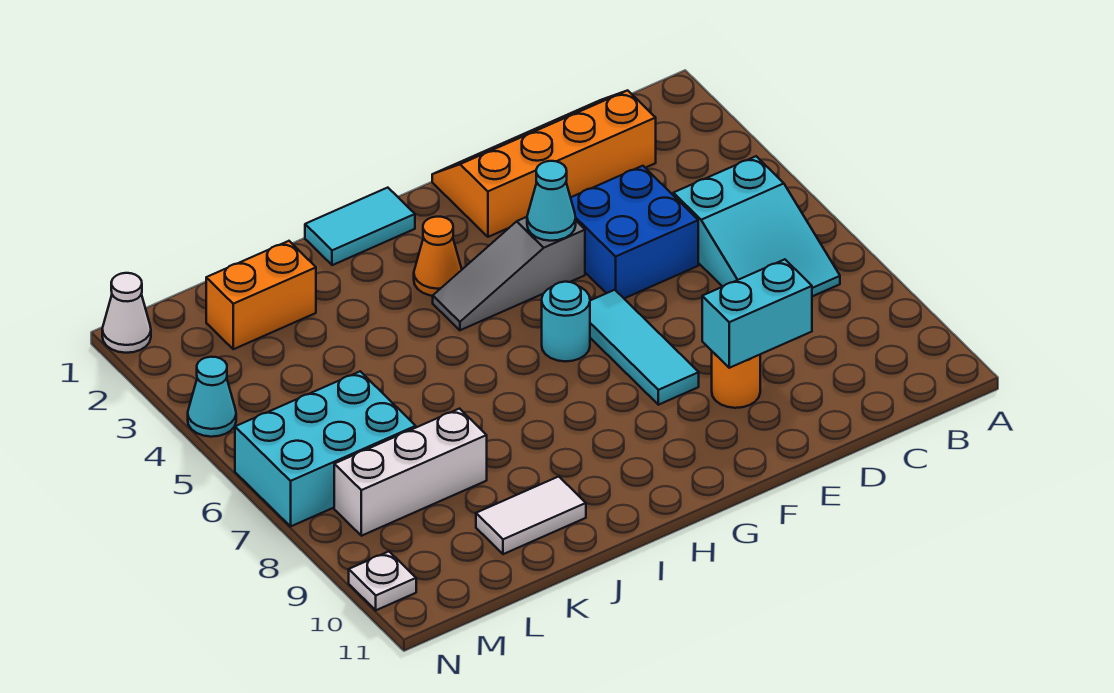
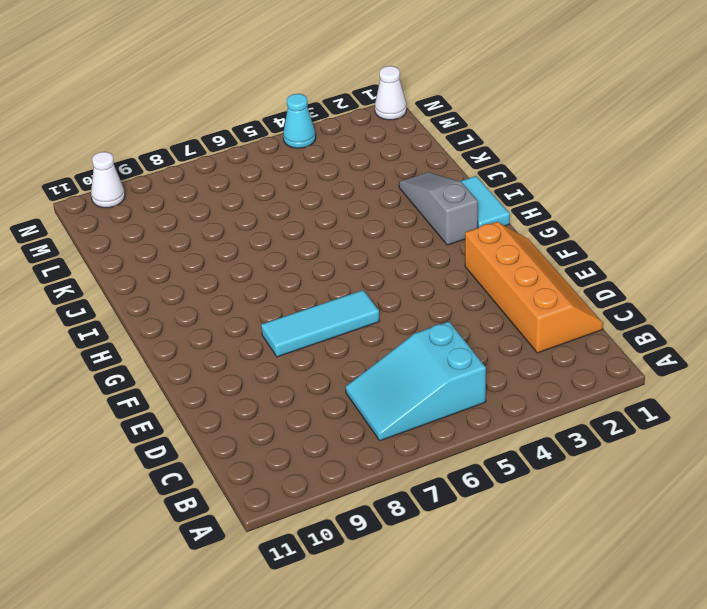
grey 1x3 slope [399,172,478,245] -> grey 1x3 slope moved to [433,217,585,330]
white 1x1 cone [91,152,125,208] -> white 1x1 plate [349,552,416,610]
none -> blue 2x2 brick [571,166,698,298]
none -> orange 1x1 round brick [712,352,760,408]
none -> cyan 1x1 round brick [542,282,590,361]

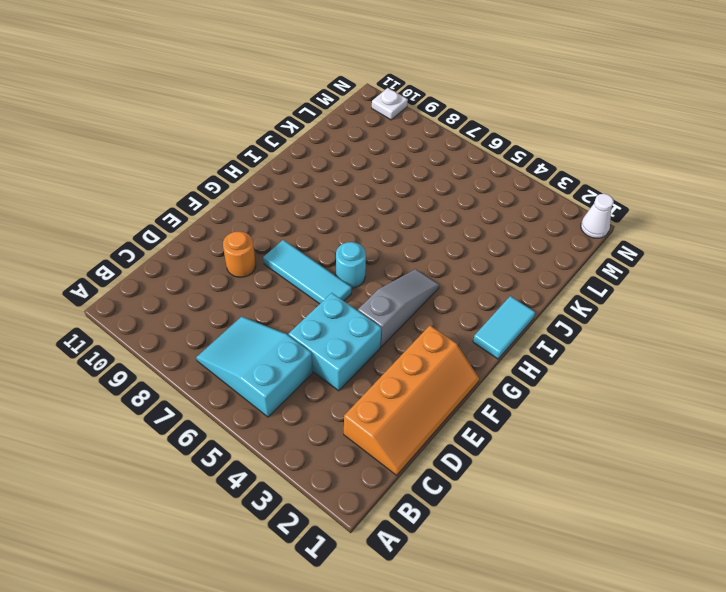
cyan 2x2 brick [289,293,381,391] -> blue 2x2 brick [571,166,698,298]
none -> orange 1x1 cone [414,217,462,296]
none -> white 1x2 tile [476,477,586,554]
none -> orange 1x2 brick [206,241,316,349]

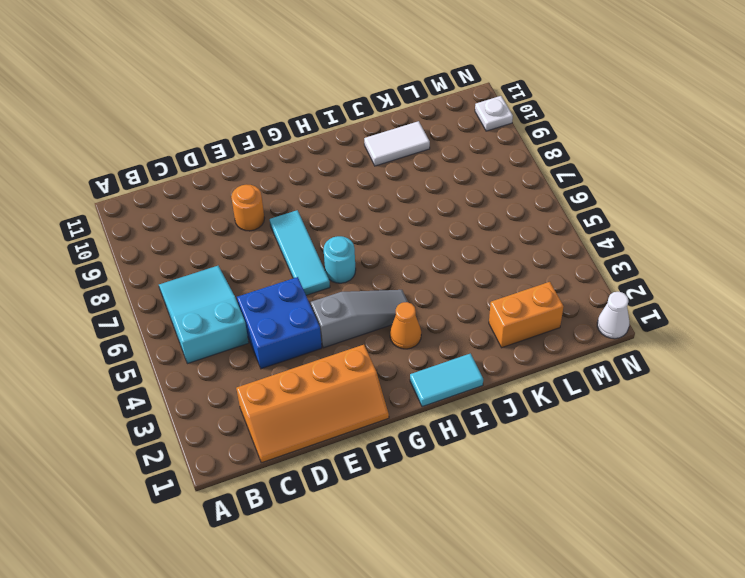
none -> white 1x3 brick [334,409,487,536]
none -> cyan 2x3 brick [235,371,416,526]
none -> cyan 1x1 cone [188,357,236,437]

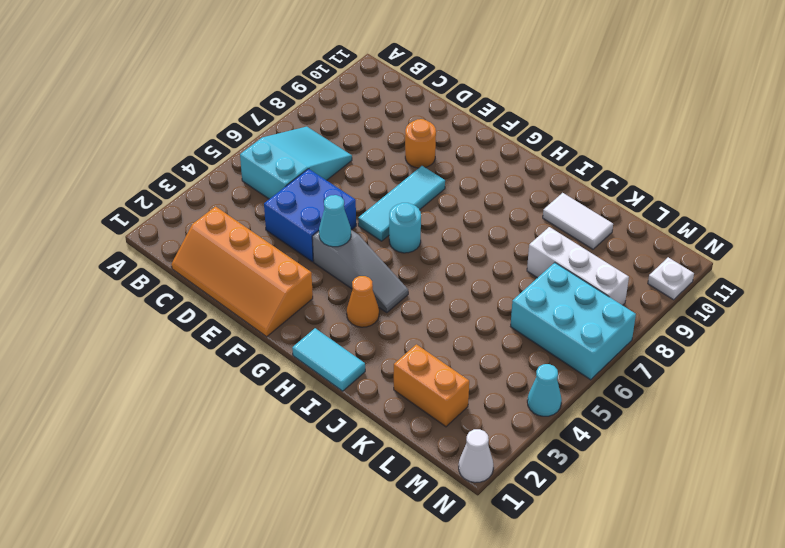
none -> cyan 1x2 brick [702,259,812,368]

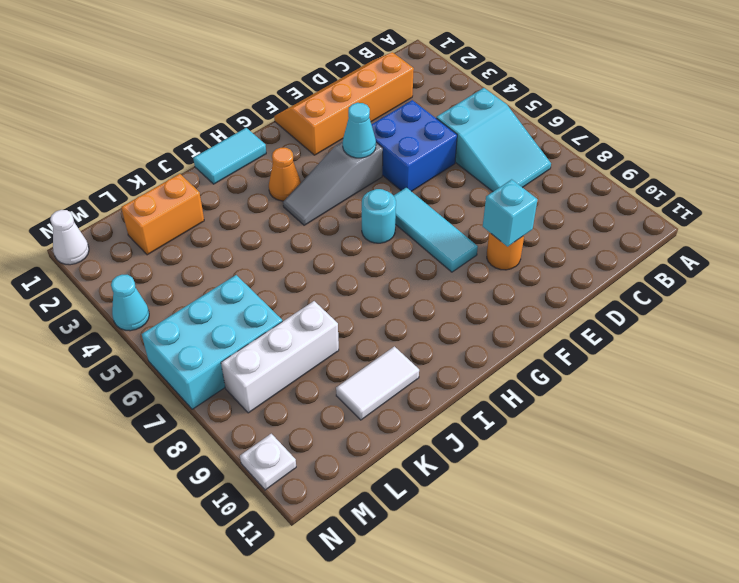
cyan 1x1 brick [483,179,537,247] -> cyan 1x2 brick [702,259,812,368]

